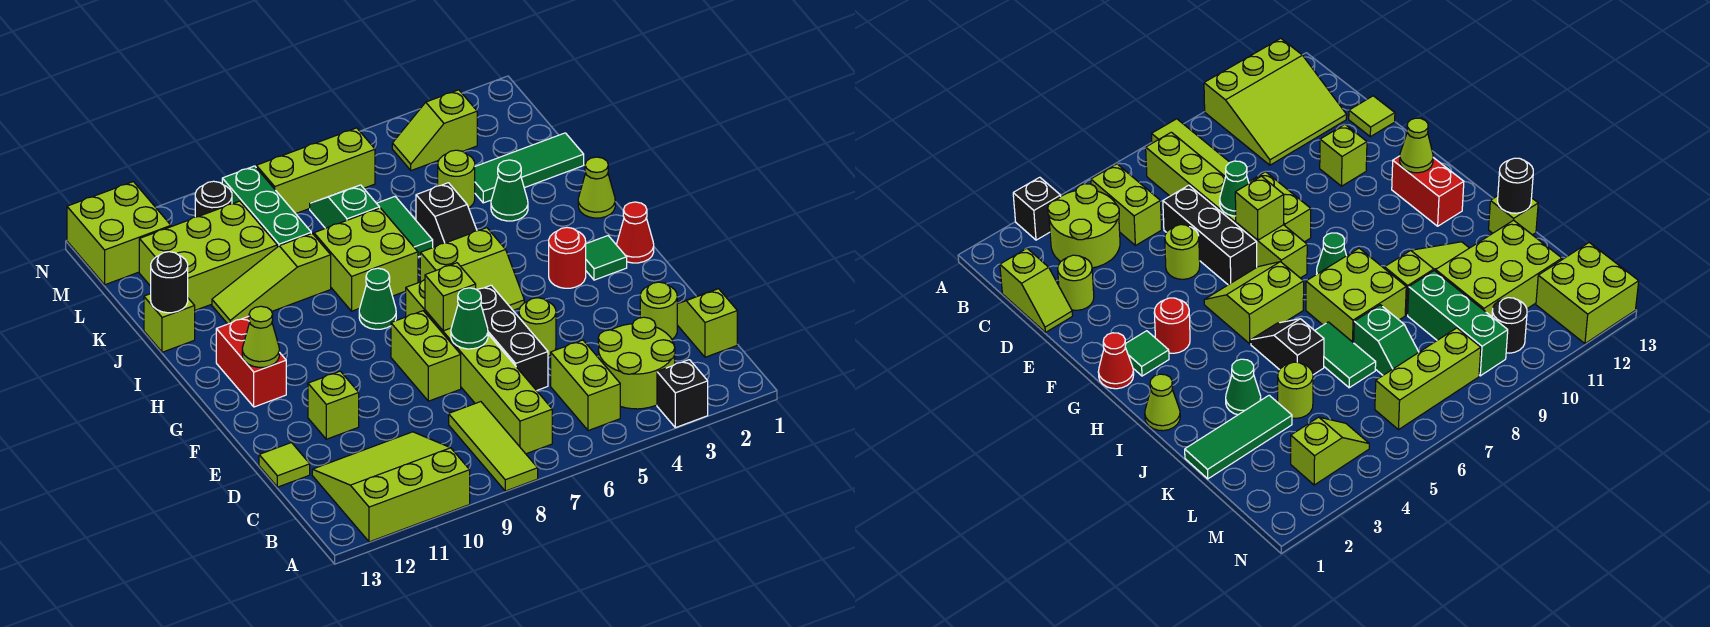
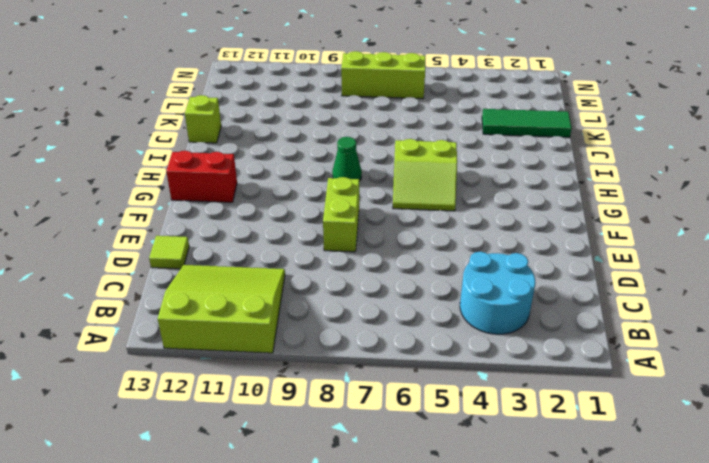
cyan 2x2 round brick [460,252,535,334] -> lime 2x2 round brick [598,317,675,409]
red 1x2 brick [166,151,237,202] -> red 1x2 brick turned to [216,316,286,407]
none -> black 1x1 brick [657,360,708,428]
none -> lime 1x3 tile [449,402,538,491]
none -> lime 1x2 brick [551,340,620,431]
none -> lime 1x6 brick [406,280,552,454]

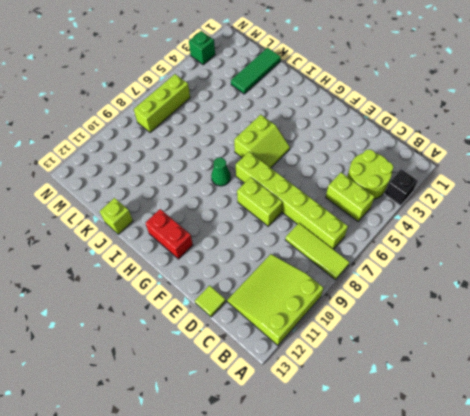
green 1x1 brick [189,31,215,65] -> none
none -> lime 1x2 slope [677,289,737,357]
none -> lime 1x1 round brick [640,282,678,339]
none -> black 1x3 brick [478,285,548,391]
none -> lime 1x1 round brick [519,298,556,356]

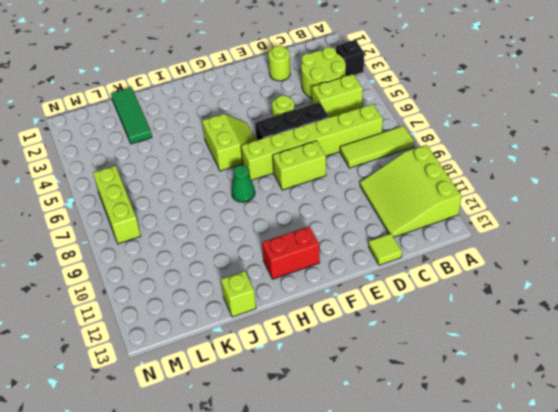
none -> lime 1x2 slope [677,289,737,357]
none -> lime 1x1 brick [308,371,359,439]
none -> red 1x1 cone [617,202,654,263]
none -> green 1x1 tile [586,236,627,280]

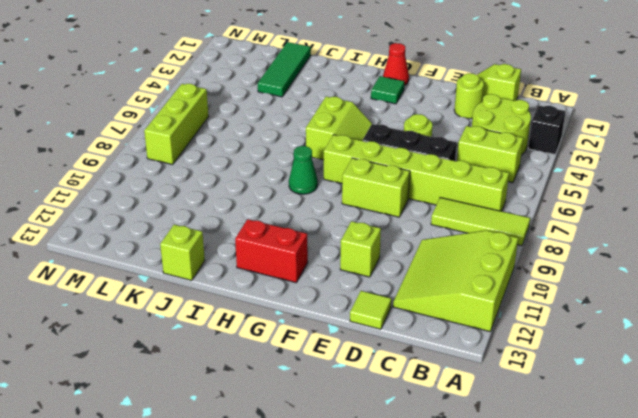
none -> red 1x1 round brick [549,227,586,288]
none -> lime 1x1 cone [578,157,615,218]
none -> black 1x2 slope [416,183,477,247]
none -> lime 2x2 brick [314,208,418,311]

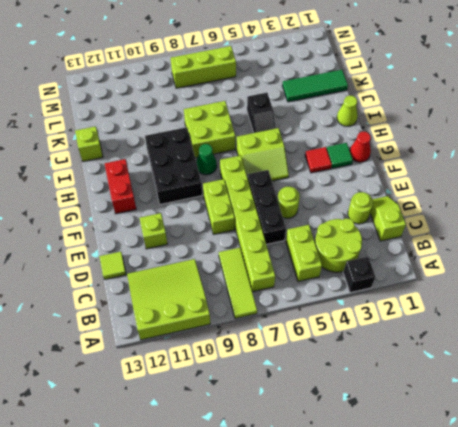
red 1x1 tile [305,147,332,173] -> red 1x1 round brick [549,227,586,288]
black 2x3 brick [145,127,202,204] -> none
none -> green 1x1 cone [491,160,528,221]
none -> green 1x2 tile [377,197,433,257]
none -> lime 1x3 slope [212,234,331,324]
none -> lime 1x1 round brick [438,150,475,208]

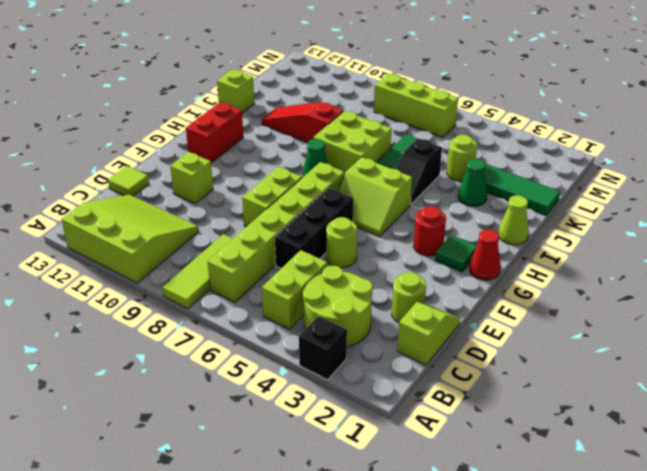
red 1x3 slope [262,102,343,142] -> lime 1x3 slope [212,234,331,324]
none -> green 1x2 slope [310,185,380,228]
none -> green 1x3 brick [222,166,311,247]
none -> lime 2x3 brick [139,201,277,310]
none -> lime 1x2 slope [392,90,477,171]

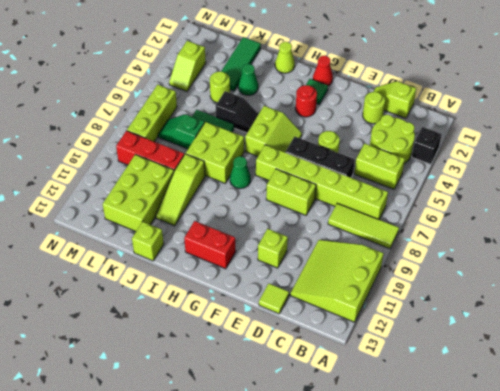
red 1x3 brick [116,131,184,171] -> green 1x3 brick [222,166,311,247]
none -> black 1x1 round brick [195,181,232,217]
none -> lime 2x2 brick [67,182,171,285]
none -> green 1x1 cone [451,288,488,349]
none -> lime 1x1 brick [425,263,476,331]

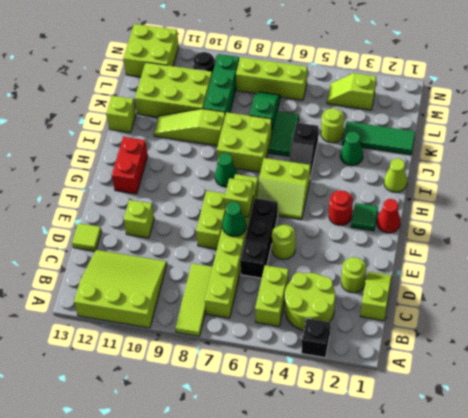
none -> lime 1x1 cone [242,306,279,367]
none -> black 1x1 round brick [151,252,188,313]

